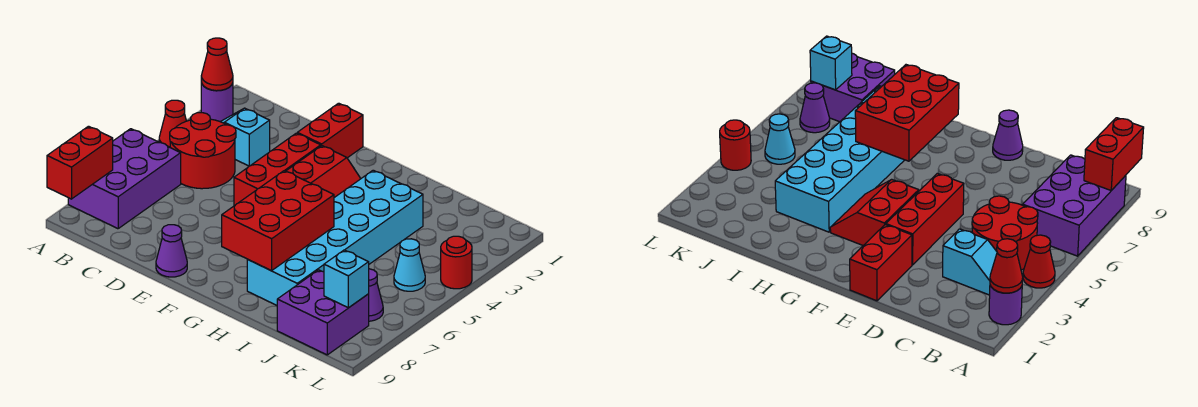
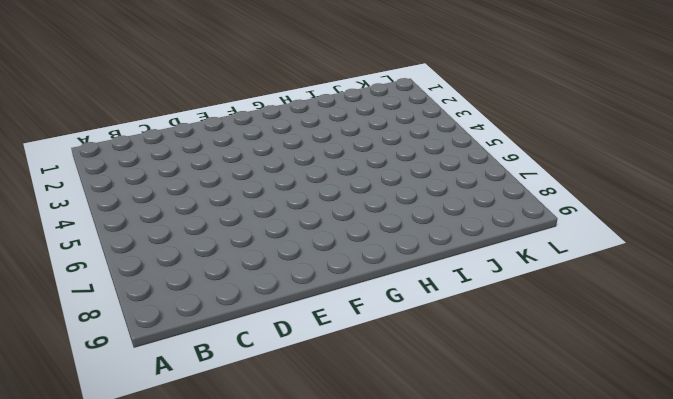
none -> purple 1x1 round brick [201,82,233,122]
none -> red 1x1 cone [159,100,186,147]
none -> purple 2x3 brick [68,129,181,229]

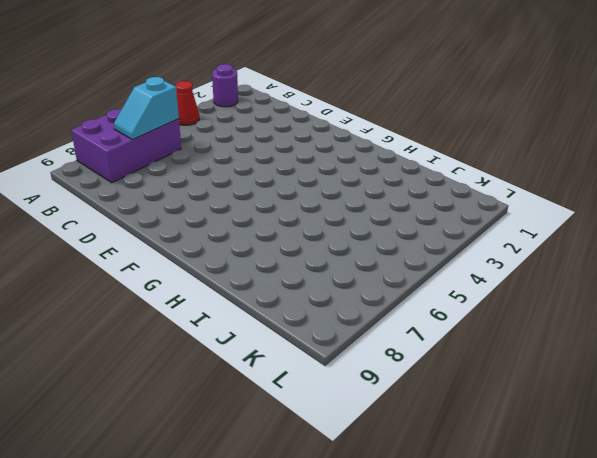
cyan 1x2 slope [114,77,179,140] -> cyan 1x2 slope turned to [221,108,270,166]
none -> red 2x2 round brick [170,113,236,189]
none -> red 1x2 brick [297,103,363,158]
none -> red 1x3 brick [234,133,321,206]

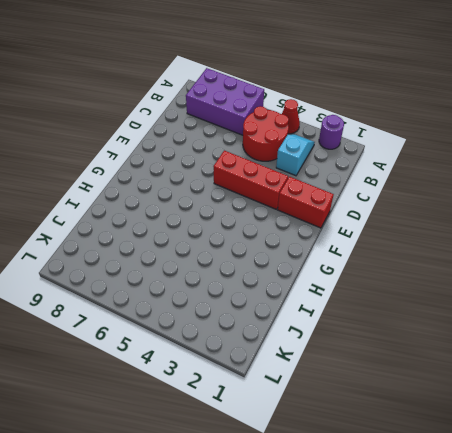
none -> purple 1x1 cone [156,225,187,277]
none -> red 2x2 slope [286,146,361,198]
none -> cyan 2x6 brick [247,170,423,305]

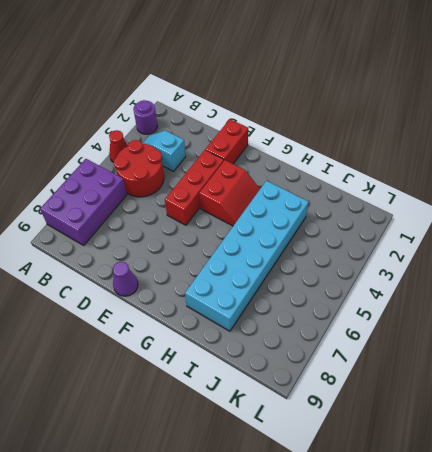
none -> purple 2x2 brick [277,270,369,355]
none -> cyan 1x1 cone [394,239,425,291]
none -> purple 1x1 cone [369,269,383,321]

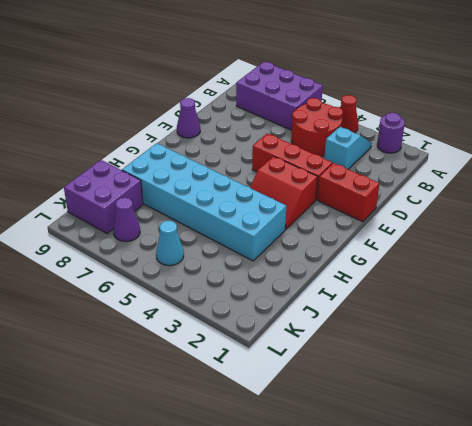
none -> red 1x1 round brick [441,236,472,289]
none -> red 1x1 cone [201,38,233,91]
none -> red 1x2 brick [47,126,113,199]

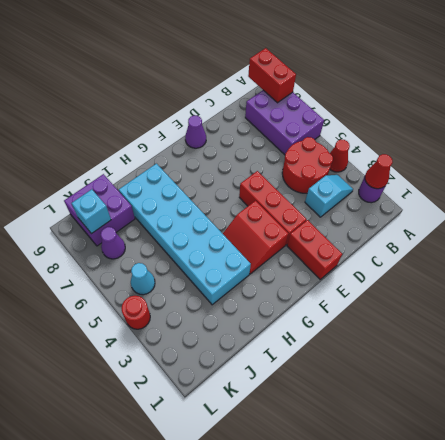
none -> red 2x3 brick [222,171,334,271]

